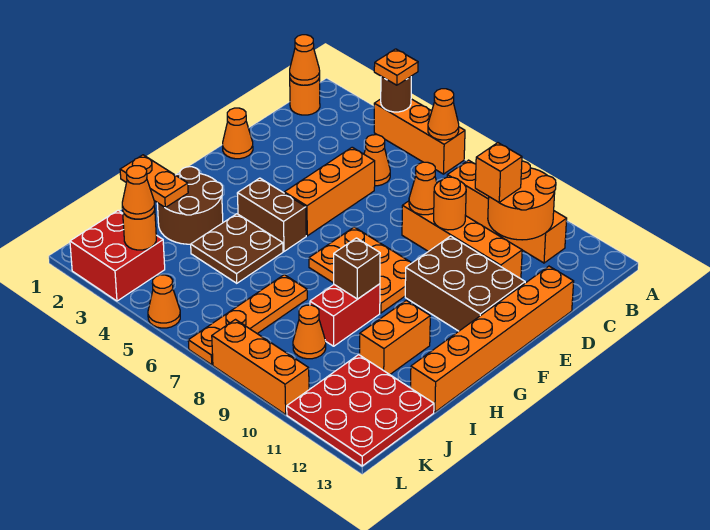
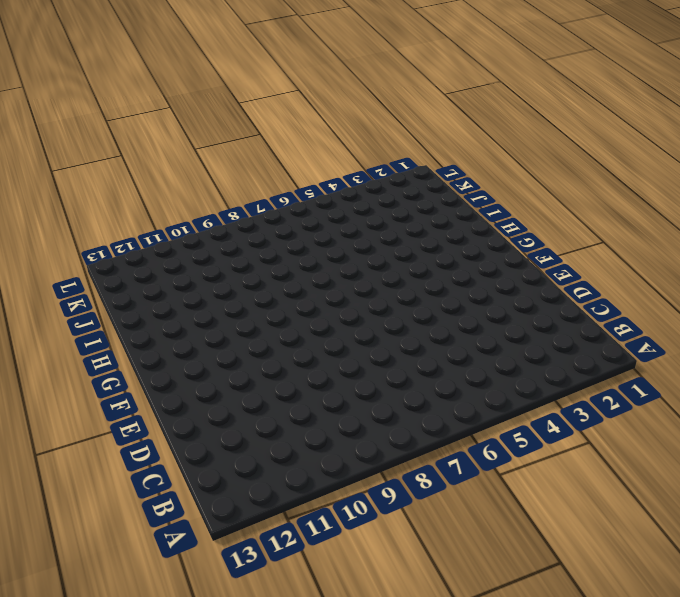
none -> orange 1x3 brick [374,99,465,174]
none -> orange 1x1 round brick [290,78,320,115]
none -> orange 1x4 brick [447,160,567,263]
none -> orange 1x1 cone [364,135,390,186]

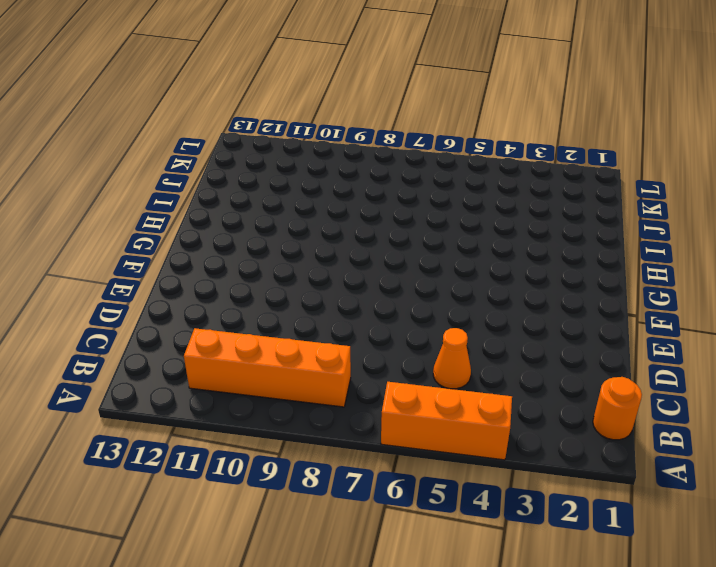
none -> orange 1x3 brick [284,147,375,236]
none -> orange 1x4 brick [402,201,522,279]
none -> orange 1x6 brick [411,266,574,412]
none -> orange 1x1 cone [223,108,253,159]

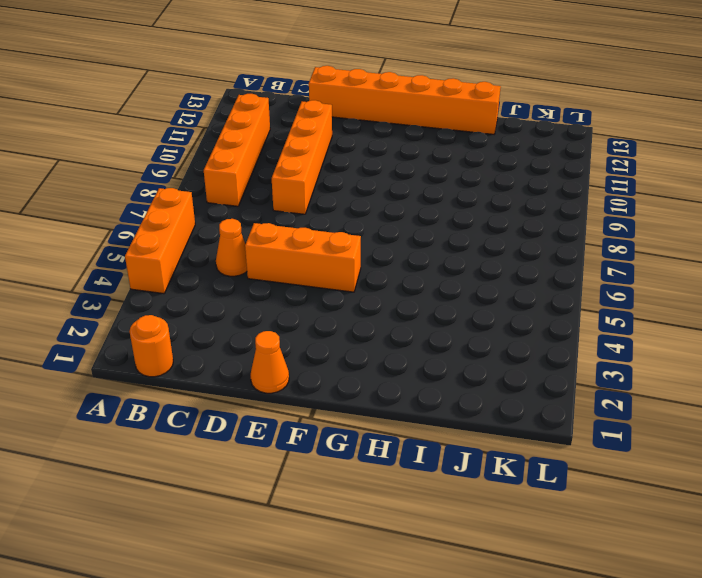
none -> brown 2x3 brick [405,236,525,331]
none -> orange 2x3 plate [309,227,411,313]
none -> brown 1x2 brick [237,178,306,251]
none -> brown 2x2 round brick [157,167,223,244]

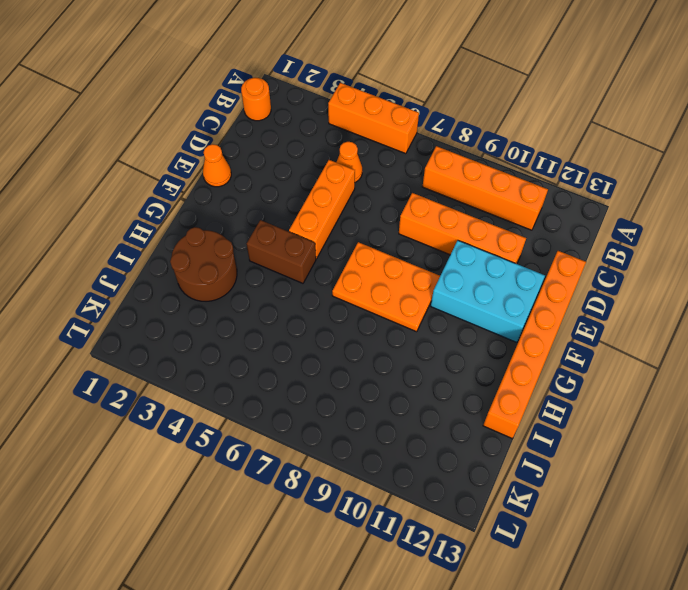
cyan 2x3 brick [431,241,545,342] -> brown 2x3 brick [405,236,525,331]
none -> brown 2x2 plate [191,214,283,283]
none -> red 1x2 brick [310,284,380,346]
none -> orange 1x2 brick [360,301,430,375]
none -> orange 1x4 plate [188,275,307,365]

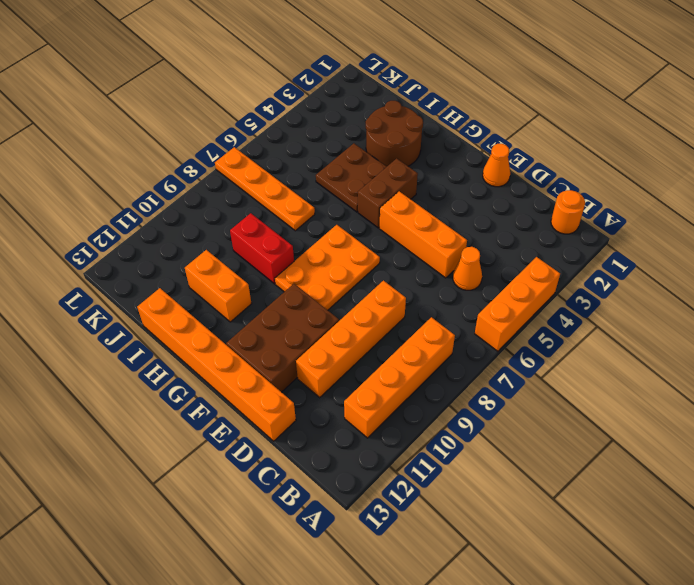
none -> orange 1x1 cone [293,305,326,359]
none -> red 3x3 plate [287,355,434,466]
none -> red 2x2 brick [70,210,165,301]
none -> orange 1x1 cone [148,275,180,328]

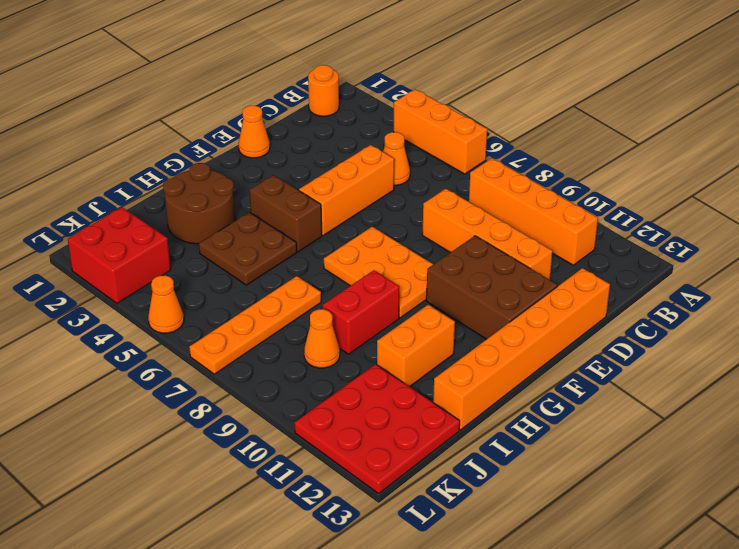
none -> orange 1x3 brick [212,320,309,414]
none -> brown 1x1 round brick [381,76,411,112]
none -> orange 1x1 cone [428,89,459,140]
none -> orange 1x1 cone [290,35,320,85]

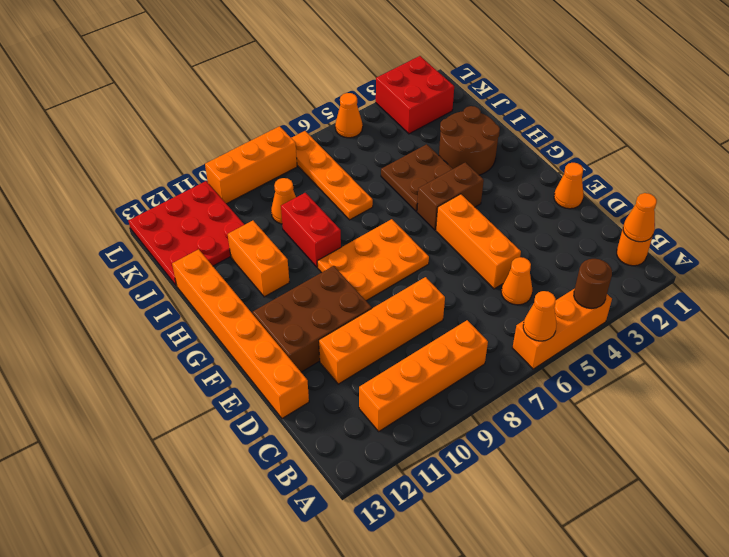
none -> orange 2x2 round brick [488,161,556,240]
none -> orange 1x1 cone [409,162,437,215]
none -> orange 1x1 round brick [434,177,466,230]
none -> brown 1x1 brick [334,238,380,299]

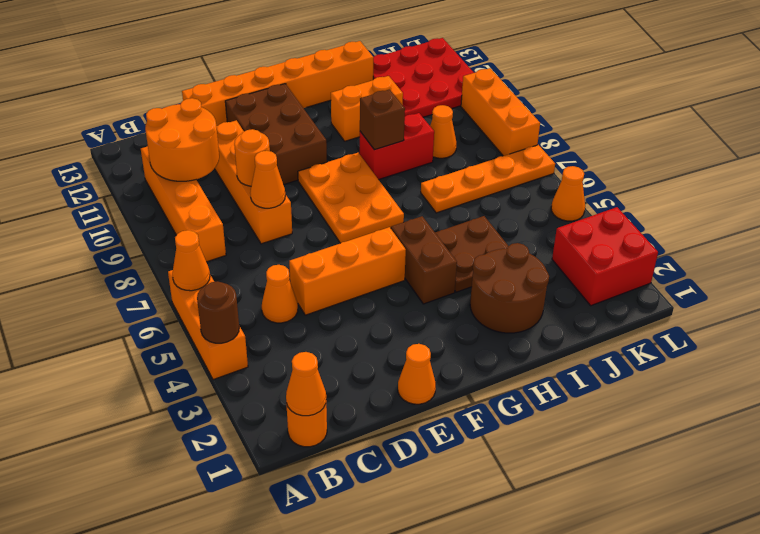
none -> orange 1x2 plate [120,155,188,208]
none -> orange 1x1 round brick [123,210,156,250]
none -> orange 1x1 plate [374,49,418,85]
none -> orange 1x1 brick [475,143,522,202]

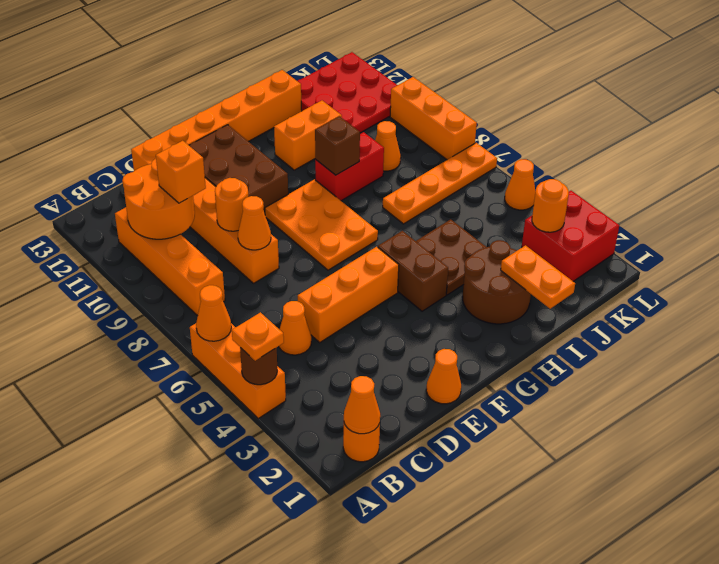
none -> orange 1x1 cone [122,166,155,219]

